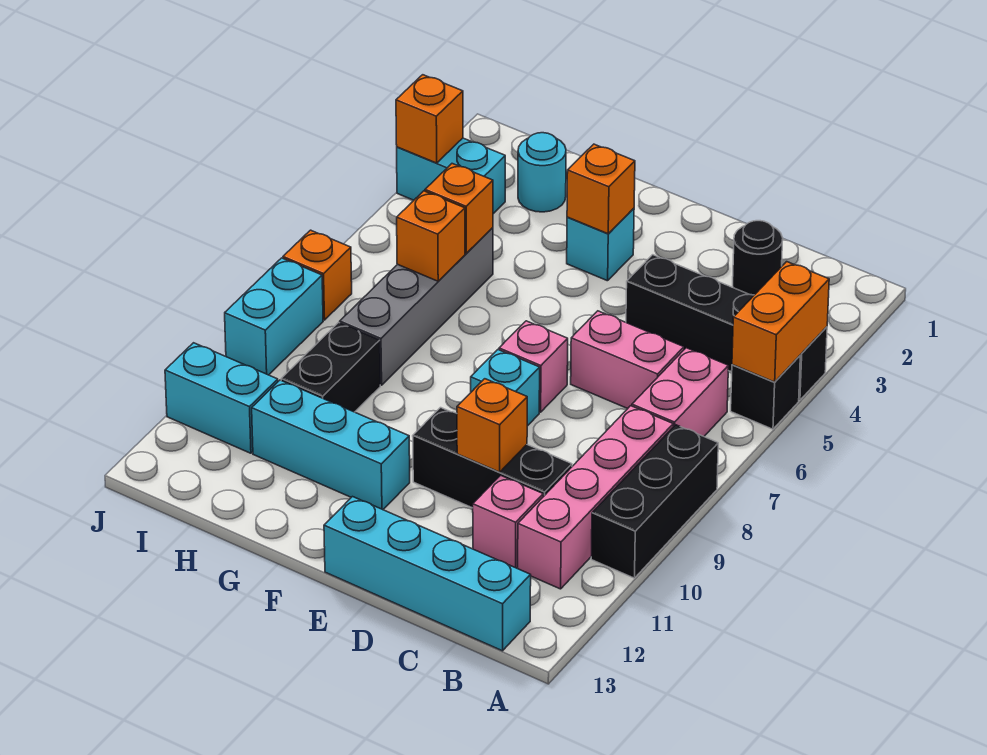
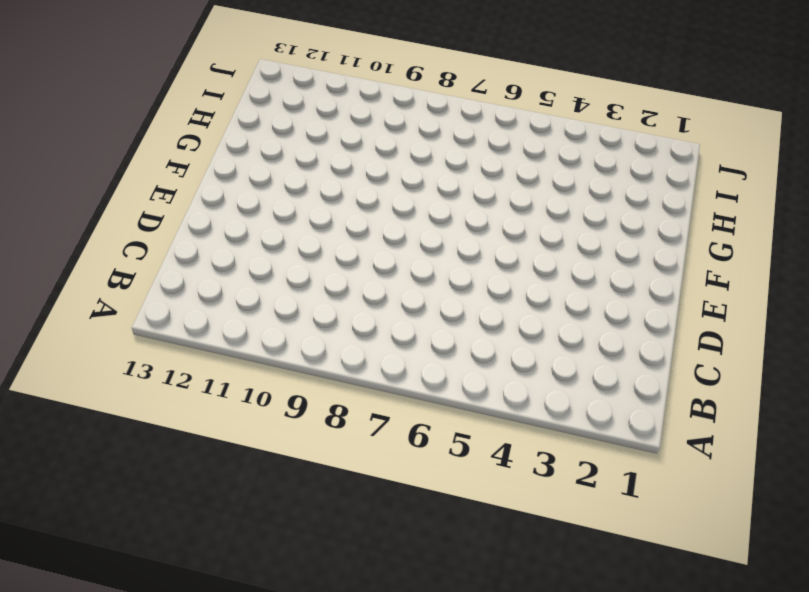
none -> black 1x4 brick [626,255,827,400]
none -> black 1x1 brick [731,356,800,429]
none -> black 1x3 brick [591,425,718,578]

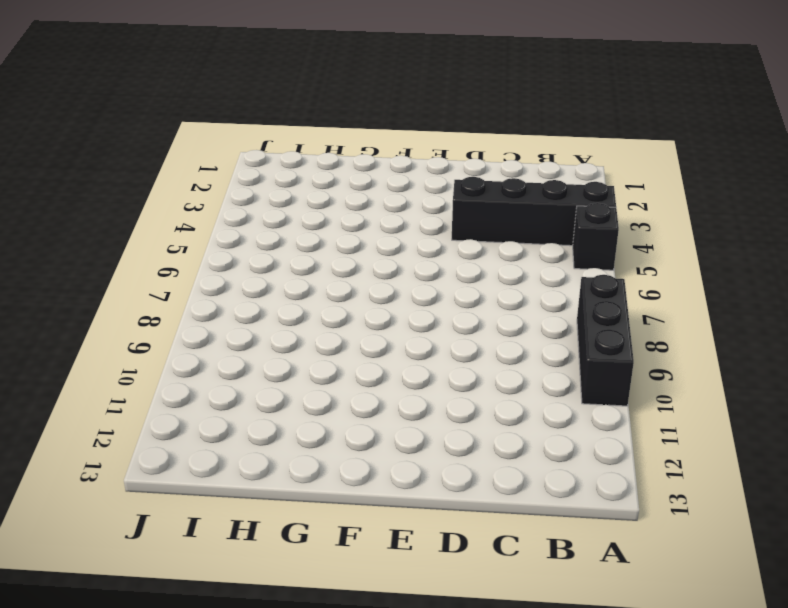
none -> pink 1x2 brick [632,348,728,436]
none -> pink 1x4 brick [518,406,673,589]
none -> cyan 1x4 brick [324,497,531,651]

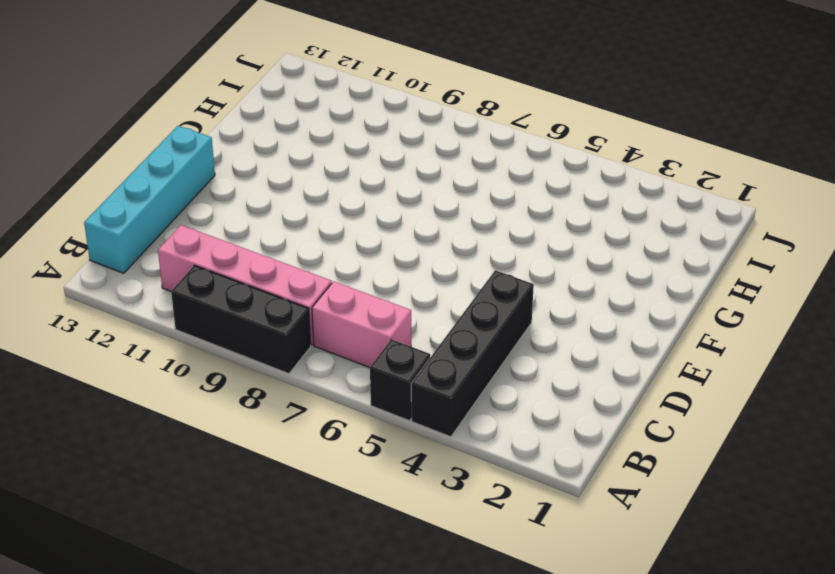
none -> black 1x1 round brick [733,221,783,295]
none -> pink 1x2 brick [571,311,684,409]
none -> black 1x3 brick [413,408,572,508]

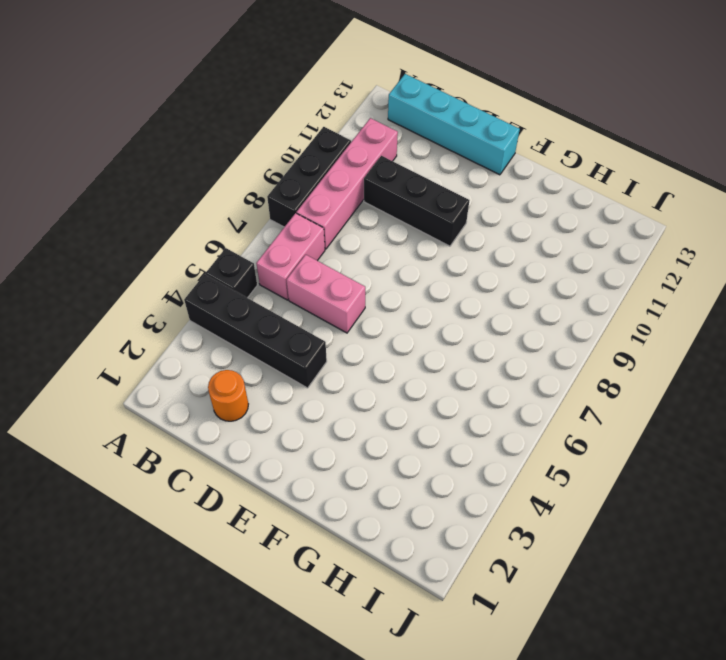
orange 1x1 round brick [208,370,248,421] -> black 1x1 round brick [733,221,783,295]
none -> pink 1x1 brick [473,475,543,568]
none -> pink 1x1 brick [499,321,568,412]
none -> cyan 1x1 brick [471,350,540,426]

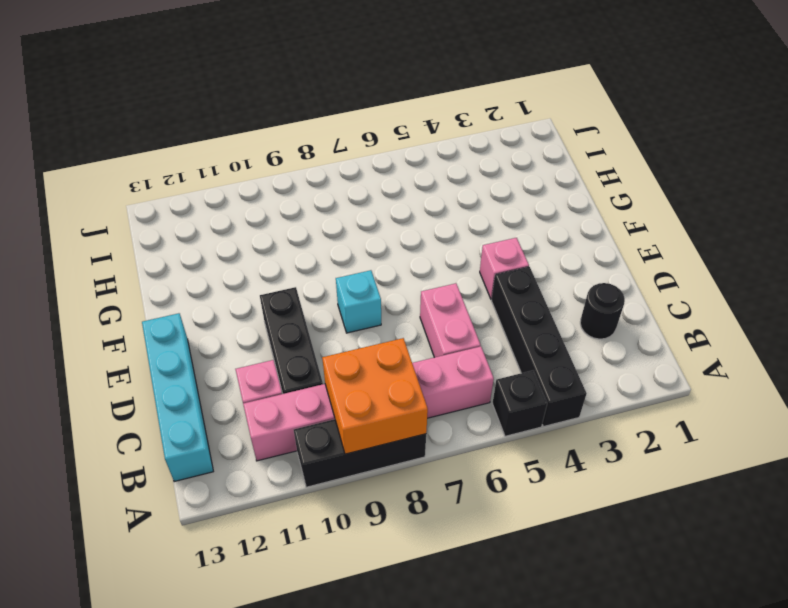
orange 2x2 brick [322,338,428,454] -> none
pink 1x1 brick [480,238,529,299] -> pink 1x1 brick moved to [499,321,568,412]
none -> cyan 1x1 brick [567,208,634,281]
none -> cyan 1x3 brick [252,380,410,510]
none -> cyan 1x1 round brick [518,133,566,212]

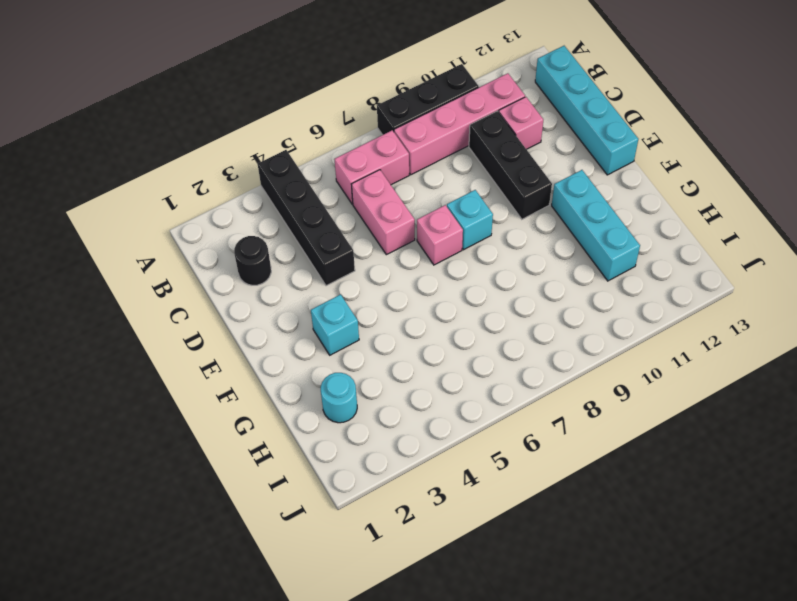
none -> black 1x1 brick [731,356,800,429]
none -> grey 1x4 brick [340,228,493,385]
none -> black 1x2 brick [281,323,380,412]

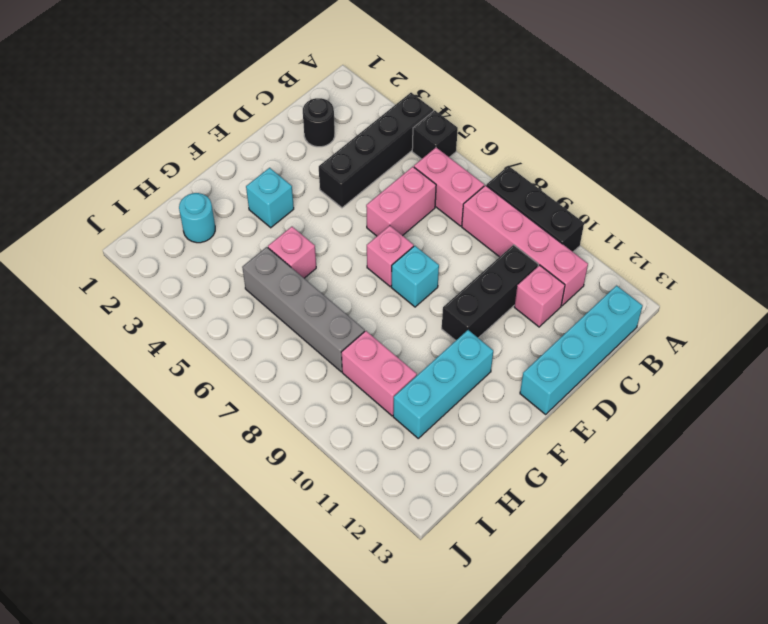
pink 1x1 brick [268,227,316,278] -> none
pink 1x2 brick [341,331,417,416] -> black 1x2 brick [281,323,380,412]
none -> cyan 1x2 brick [397,138,505,214]
none -> cyan 1x2 brick [165,343,278,453]
none -> orange 1x1 brick [283,230,352,320]

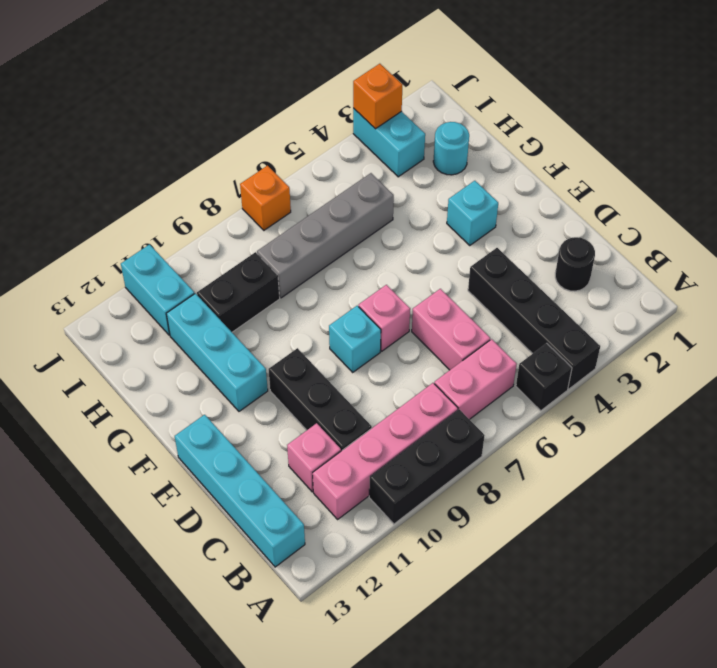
none -> cyan 1x2 brick [225,258,323,375]
none -> orange 1x2 brick [732,262,829,382]
none -> orange 1x1 brick [457,379,527,472]

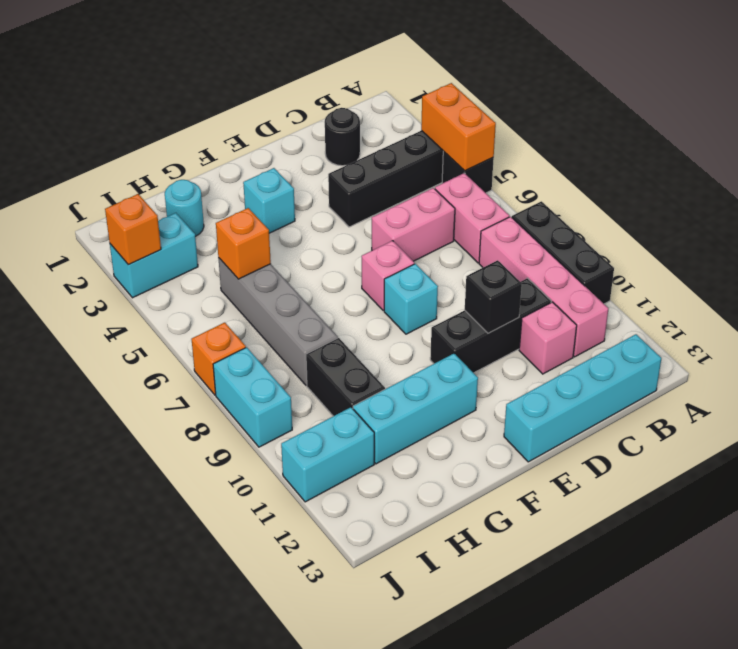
black 1x1 brick [465,260,522,333] -> orange 1x1 brick [457,379,527,472]
none -> orange 1x1 brick [567,144,635,234]
none -> orange 1x1 brick [397,191,465,281]

